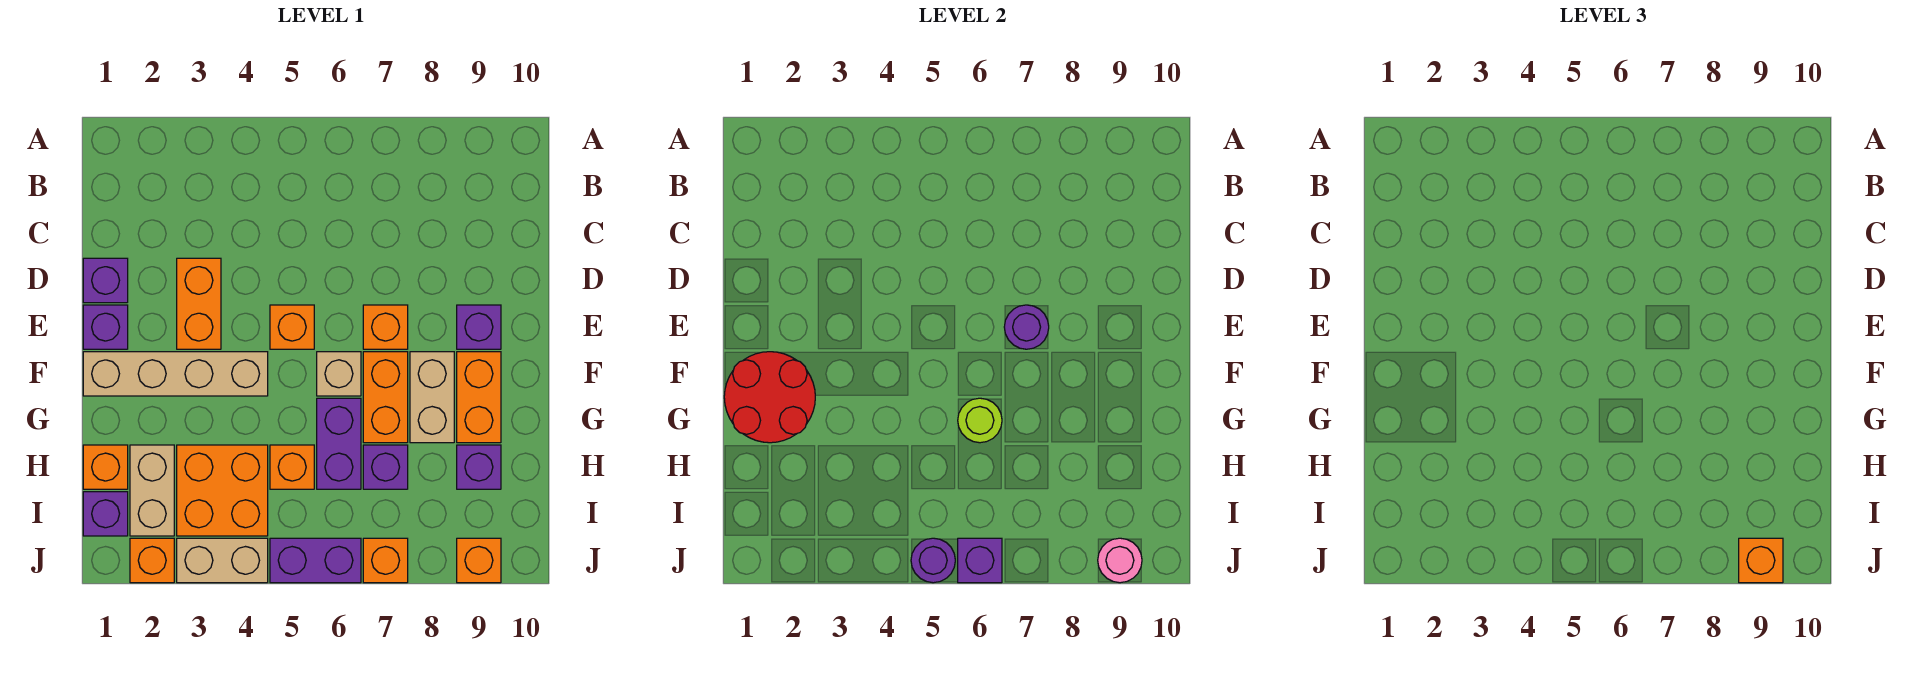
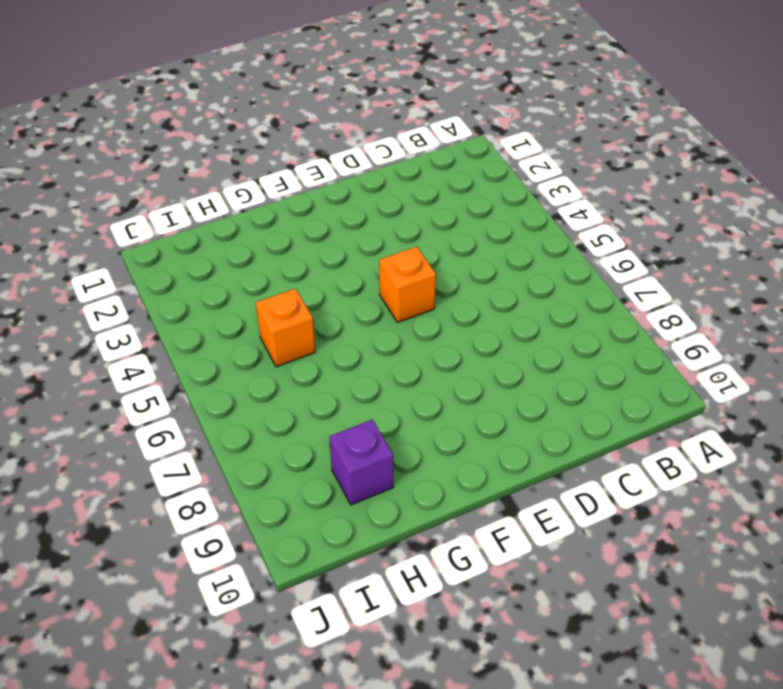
none -> purple 1x1 brick [83,258,128,303]
none -> orange 1x2 brick [177,258,221,349]
none -> purple 1x1 brick [83,305,128,349]
none -> orange 1x1 brick [363,305,408,349]

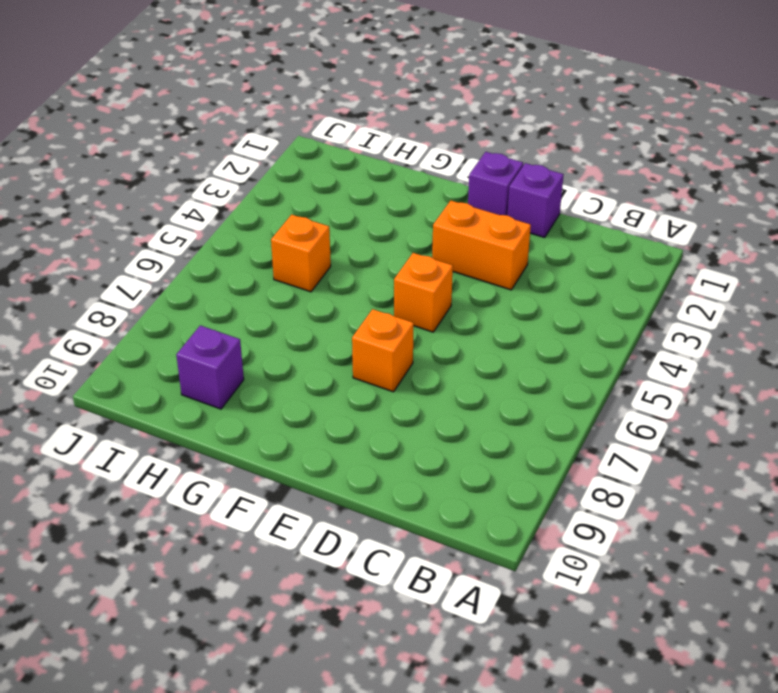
none -> purple 1x1 brick [457,305,501,349]
none -> tan 1x4 brick [83,352,268,396]
none -> tan 1x1 brick [317,352,361,396]
none -> orange 1x2 brick [363,352,408,443]

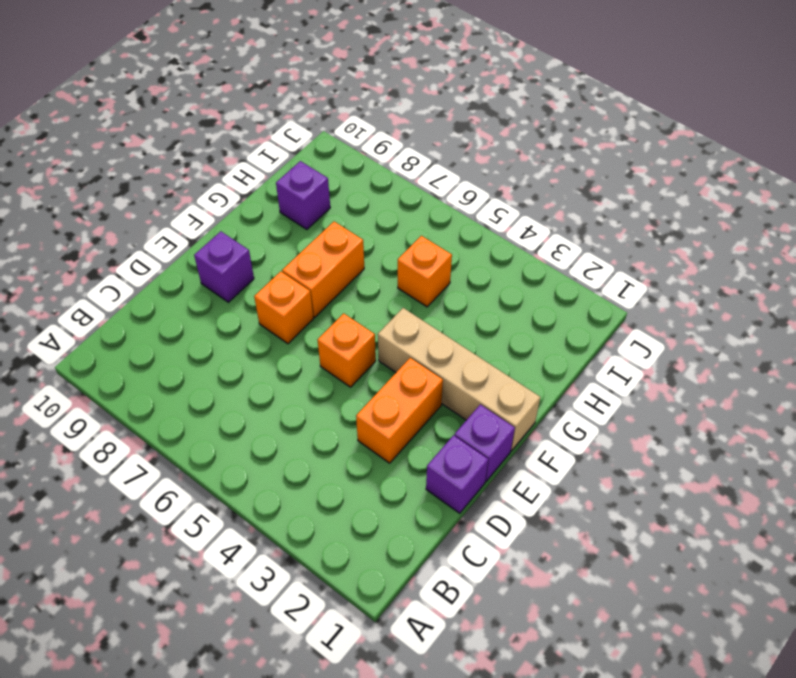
none -> tan 1x1 brick [317,352,361,396]
none -> tan 1x2 brick [410,352,454,443]
none -> orange 1x2 brick [457,352,501,443]
none -> purple 1x2 brick [317,398,361,489]

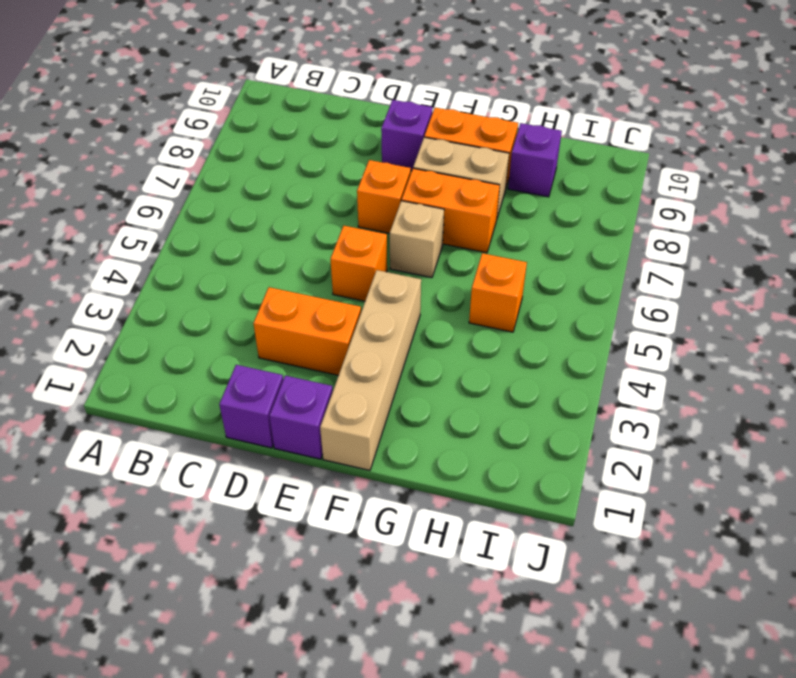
none -> purple 1x2 brick [317,398,361,489]
none -> orange 1x1 brick [83,445,128,489]
none -> tan 1x2 brick [130,445,174,536]
none -> orange 2x2 brick [177,445,268,536]

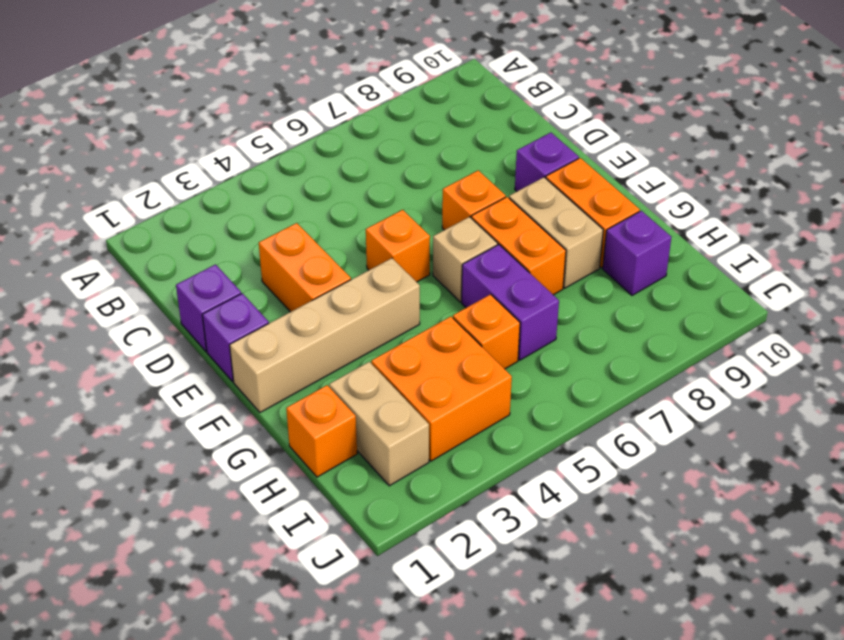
none -> purple 1x1 brick [363,445,408,489]
none -> purple 1x1 brick [83,492,128,536]
none -> orange 1x1 brick [130,538,174,583]
none -> tan 1x2 brick [177,538,268,583]

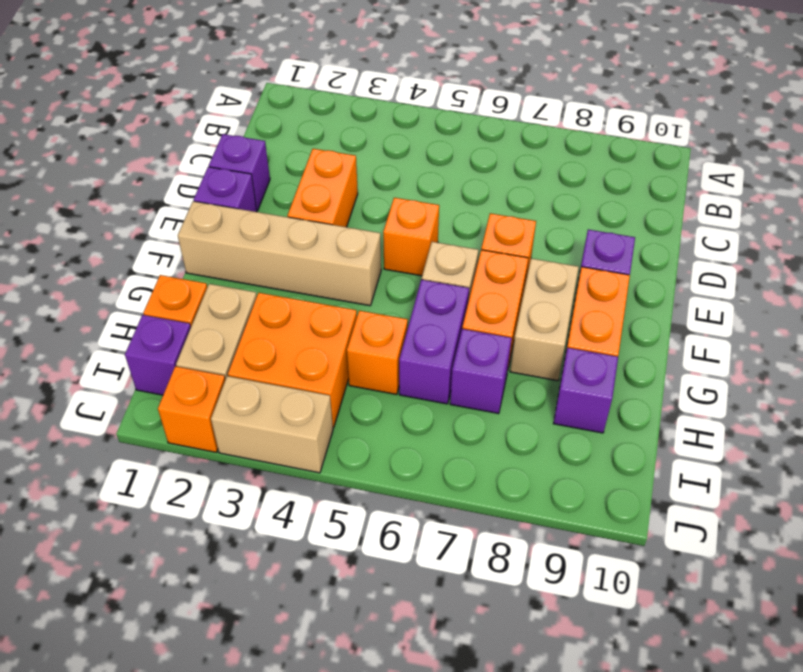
none -> purple 1x2 brick [270,538,361,583]
none -> orange 1x1 brick [363,538,408,583]
none -> orange 1x1 brick [457,538,501,583]
none -> purple 1x1 round brick [1004,305,1049,349]

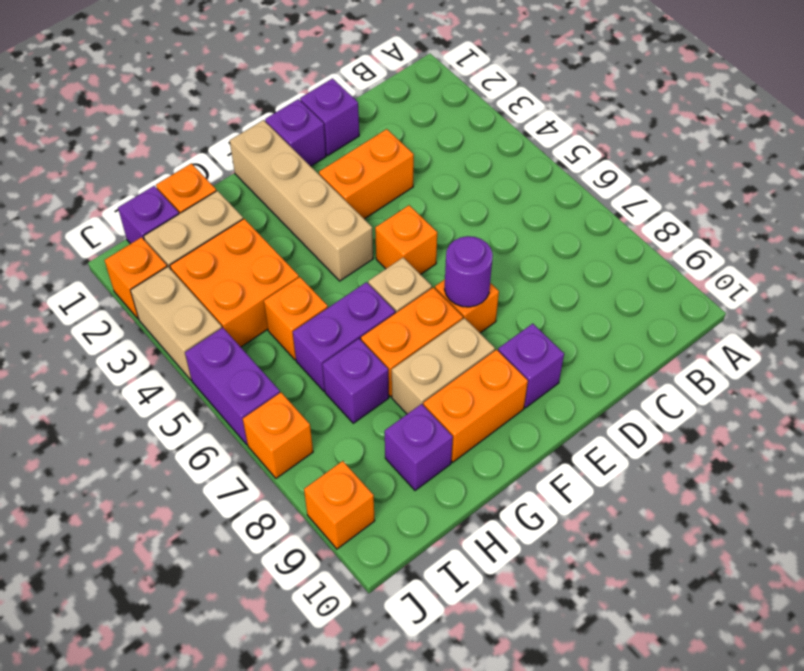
none -> red 2x2 round brick [724,352,815,443]
none -> lime 1x1 round brick [958,398,1002,443]
none -> purple 1x1 round brick [911,538,955,583]
none -> purple 1x1 brick [958,538,1002,583]

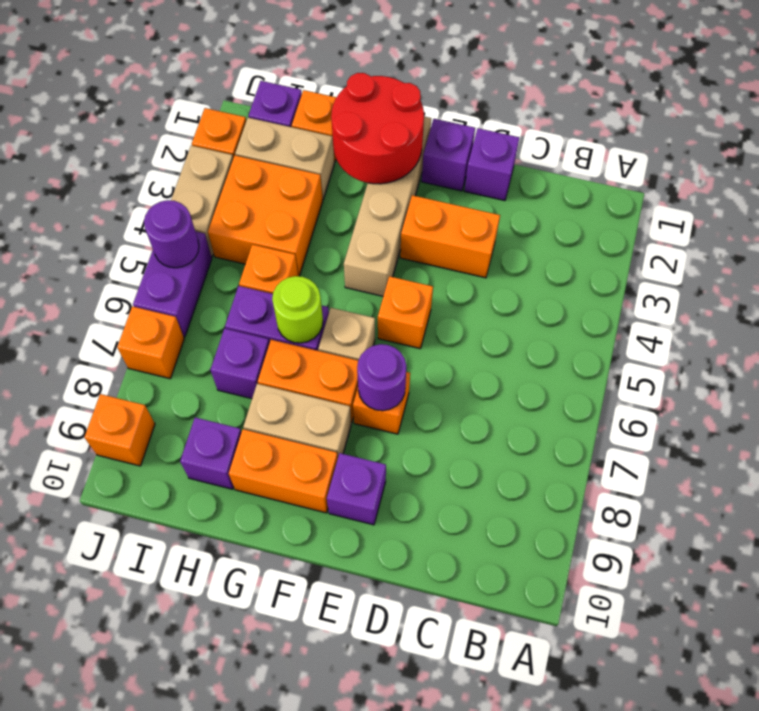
none -> purple 1x1 brick [958,538,1002,583]
none -> pink 1x1 round brick [1098,538,1142,583]
none -> orange 1x1 brick [1739,538,1783,583]

